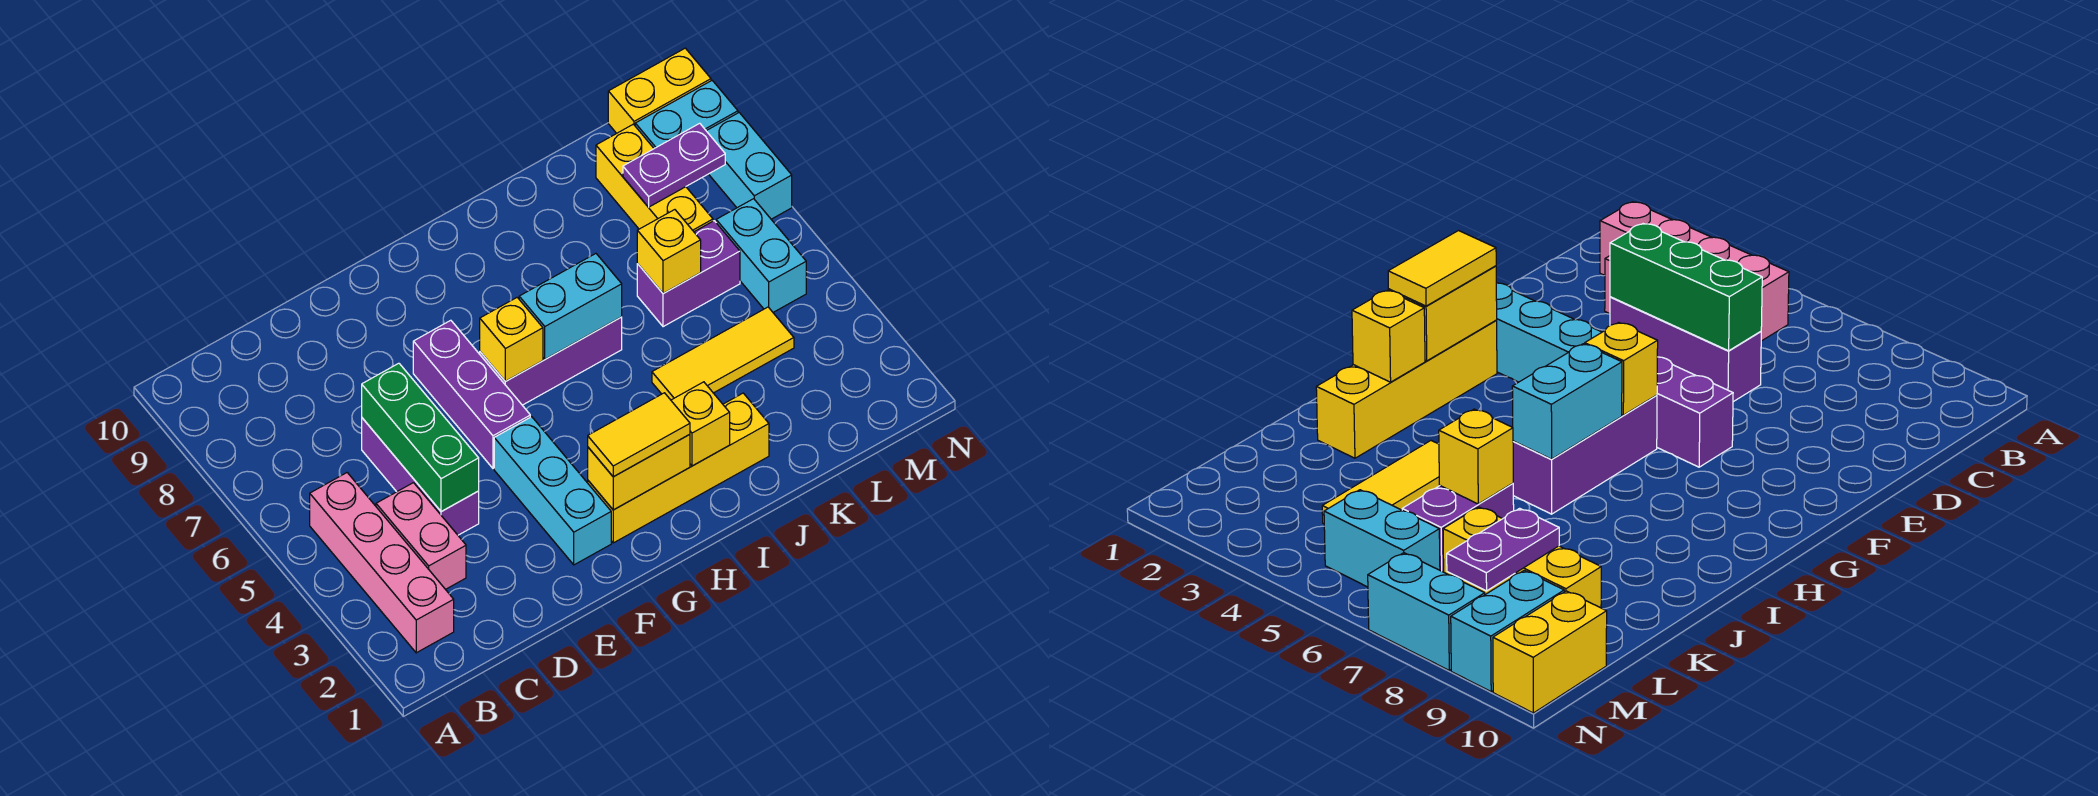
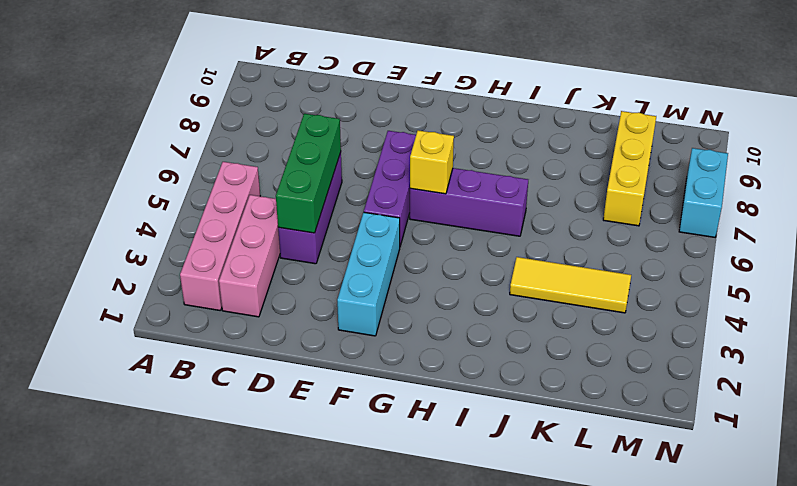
pink 1x3 brick [219,195,280,317] -> pink 1x2 brick [376,483,466,589]
none -> yellow 1x4 brick [588,393,769,543]
none -> purple 1x2 brick [637,221,740,327]
none -> cyan 1x2 brick [716,199,806,312]

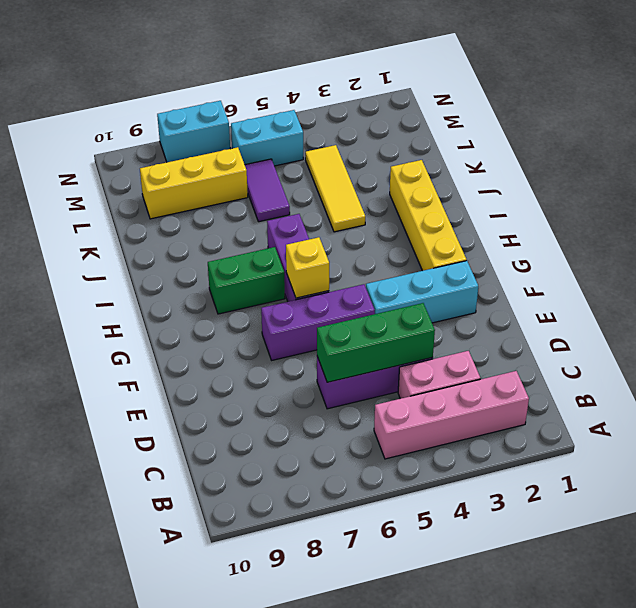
green 1x2 brick [208,247,285,314] -> none
purple 1x2 tile [245,159,290,222] -> purple 1x2 brick [637,221,740,327]
none -> cyan 1x2 brick [635,81,738,148]
none -> yellow 1x2 brick [608,48,711,133]
none -> yellow 1x2 brick [588,434,690,510]

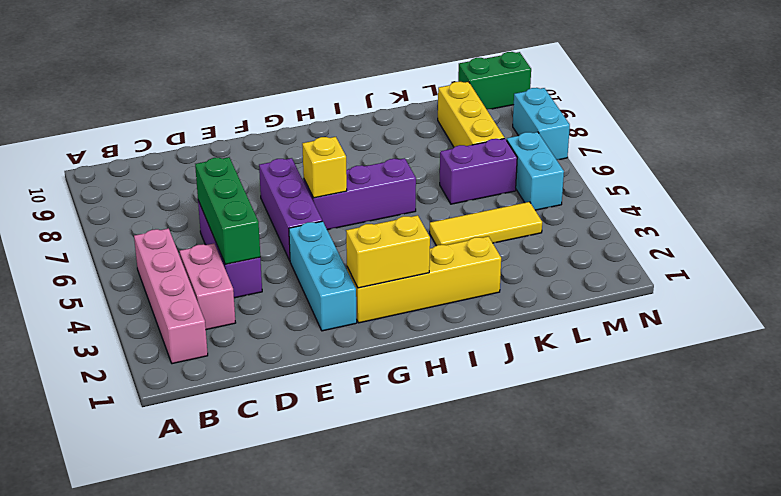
green 1x2 brick [458,52,531,109] -> yellow 1x2 brick [608,48,711,133]
none -> cyan 1x2 brick [635,81,738,148]
none -> cyan 1x2 brick [519,254,622,359]
none -> yellow 1x1 brick [671,382,730,466]

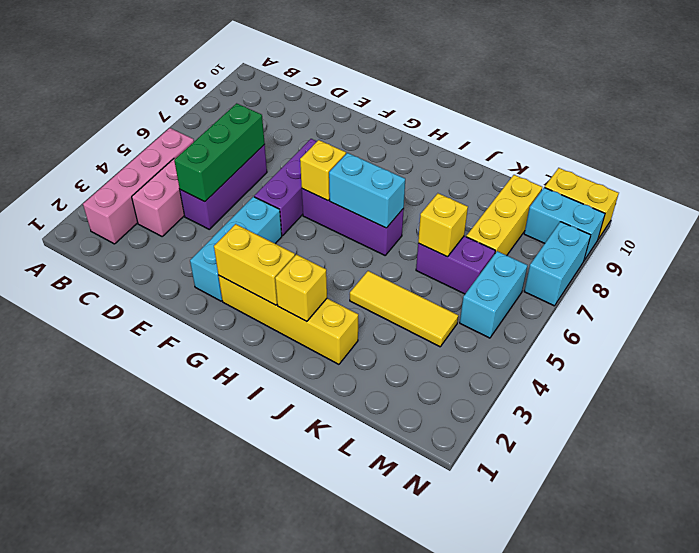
none -> purple 1x2 plate [623,123,725,207]
none -> yellow 1x2 tile [588,393,690,477]

